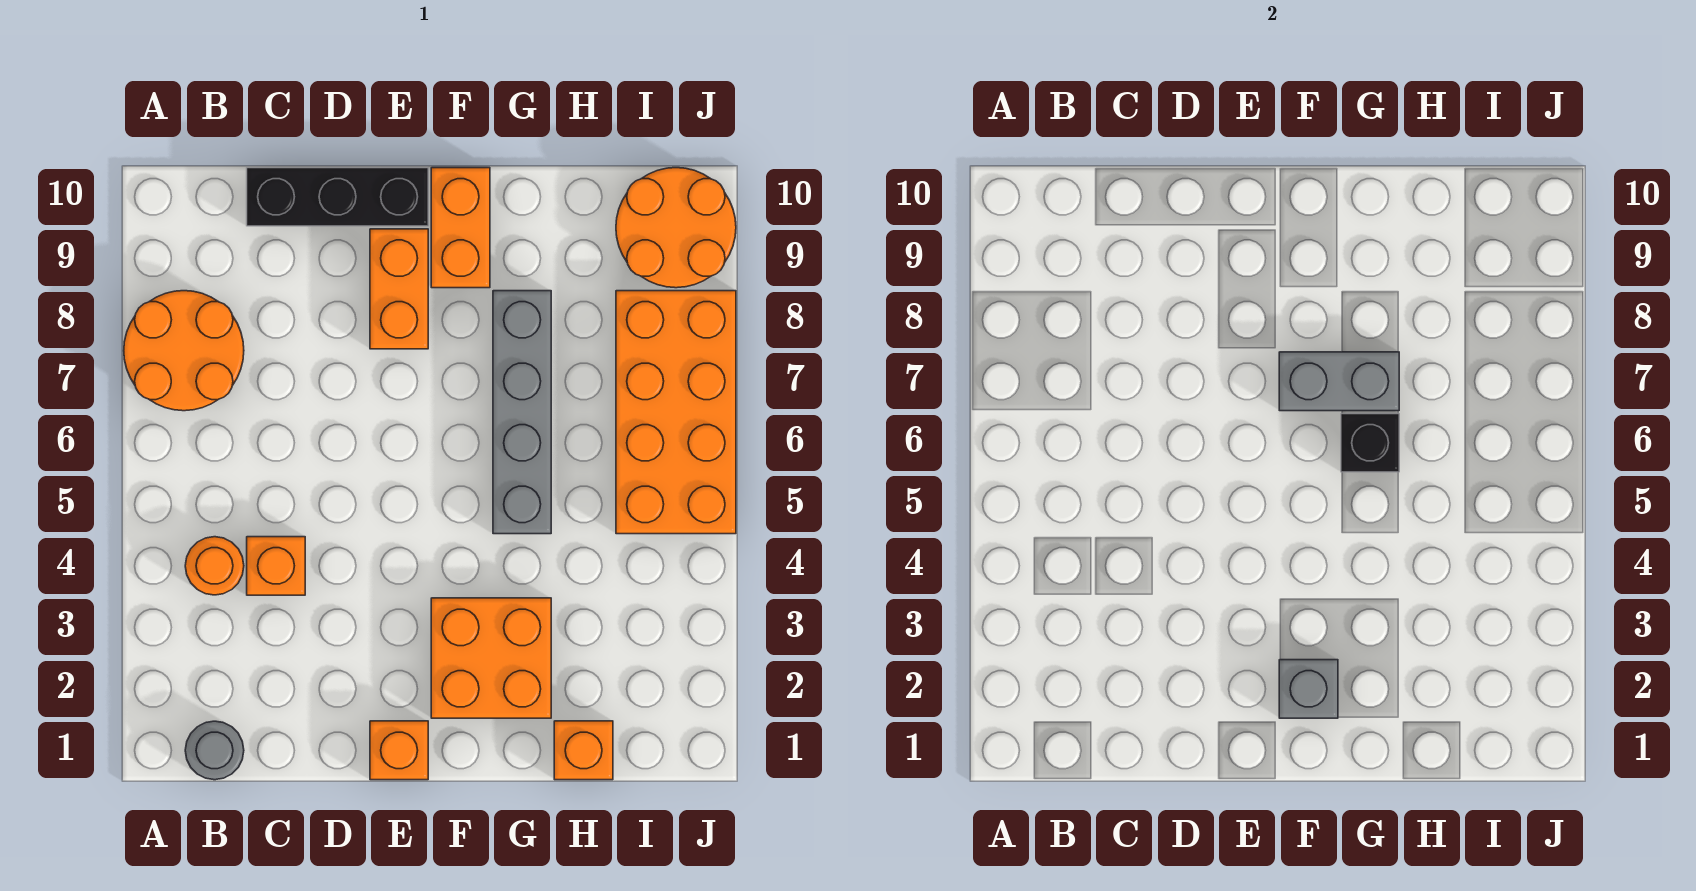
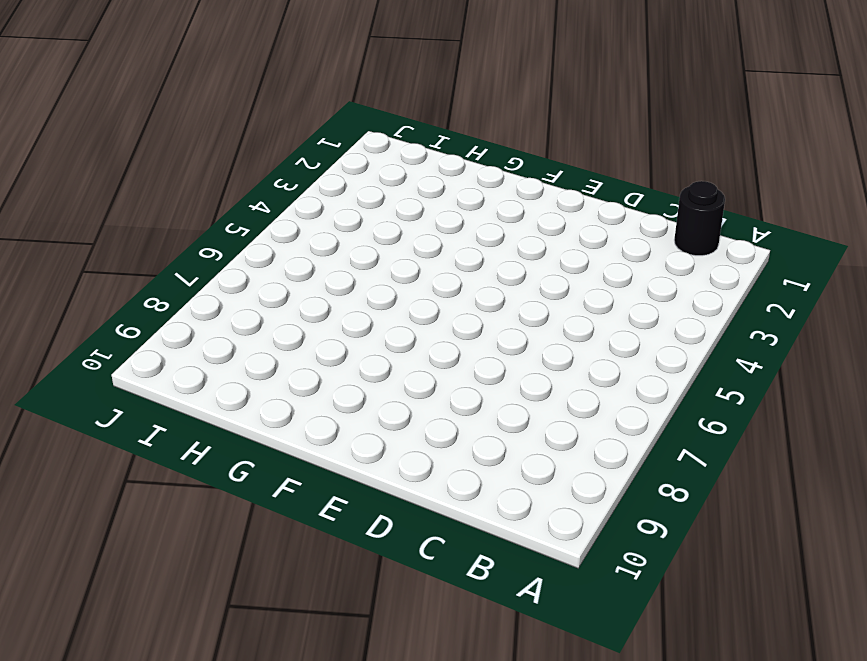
black 1x1 round brick [674,181,725,256] -> grey 1x1 round brick [185,721,244,780]
none -> orange 2x2 round brick [124,291,244,411]
none -> orange 1x1 round brick [185,537,244,595]
none -> orange 1x1 brick [247,537,305,595]

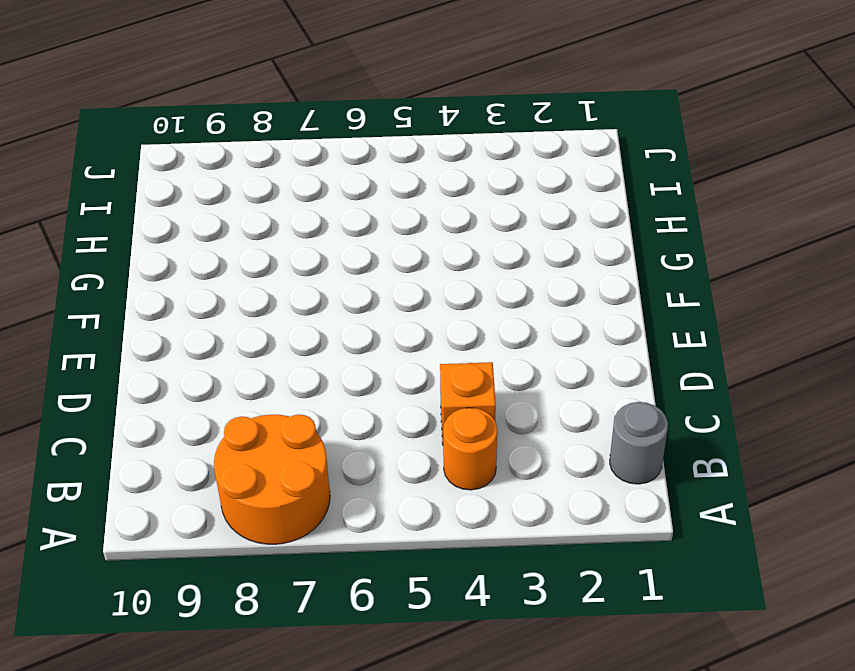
none -> black 1x3 brick [247,168,428,226]
none -> orange 1x1 brick [370,721,428,780]
none -> orange 1x2 brick [370,229,428,349]

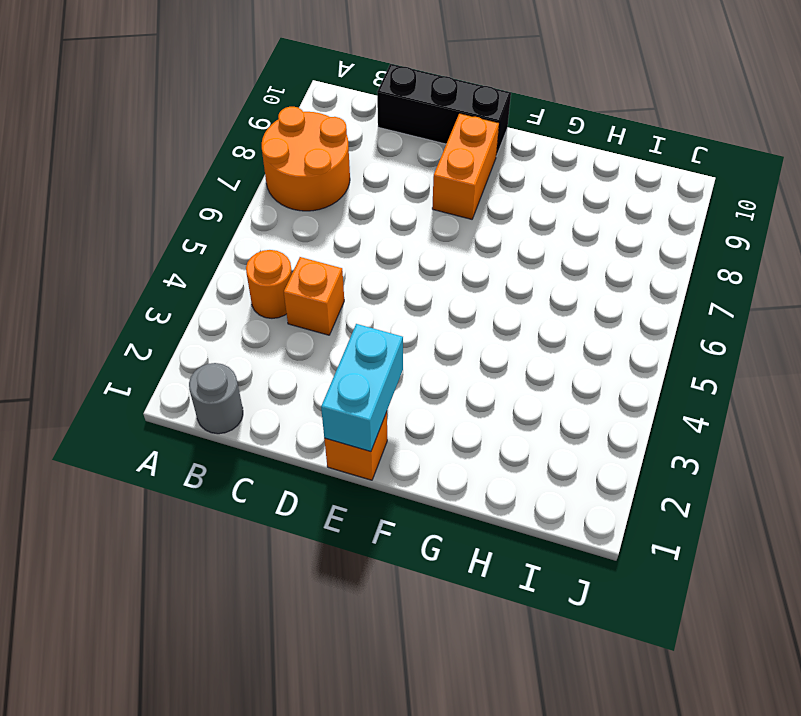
cyan 1x2 brick [321,324,403,452] -> none
none -> orange 2x2 brick [431,598,551,718]
none -> orange 1x2 brick [431,168,490,288]
none -> grey 1x4 brick [493,291,551,534]

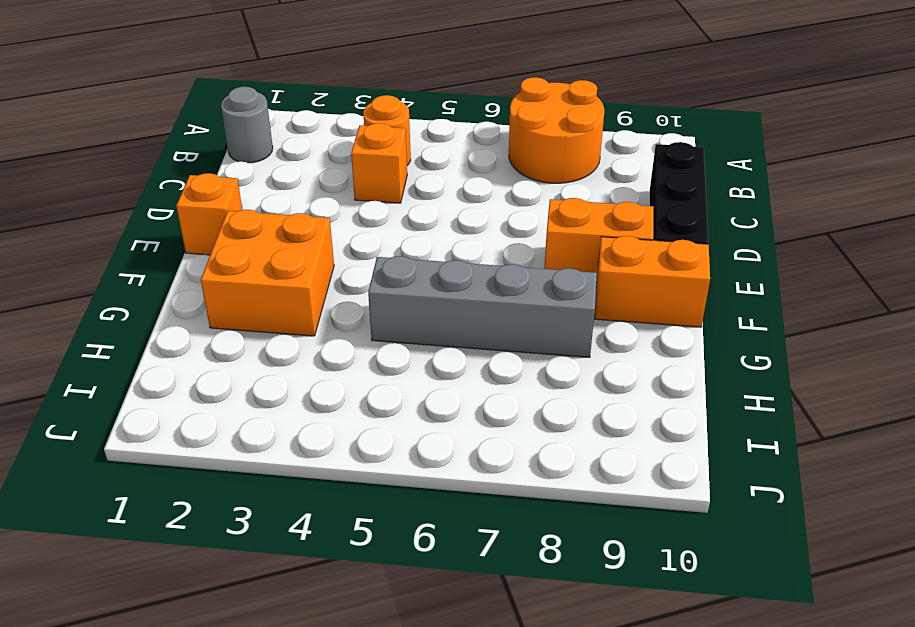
none -> orange 1x1 brick [554,721,613,780]
none -> orange 2x4 brick [616,291,736,534]
none -> orange 2x2 round brick [616,168,736,288]

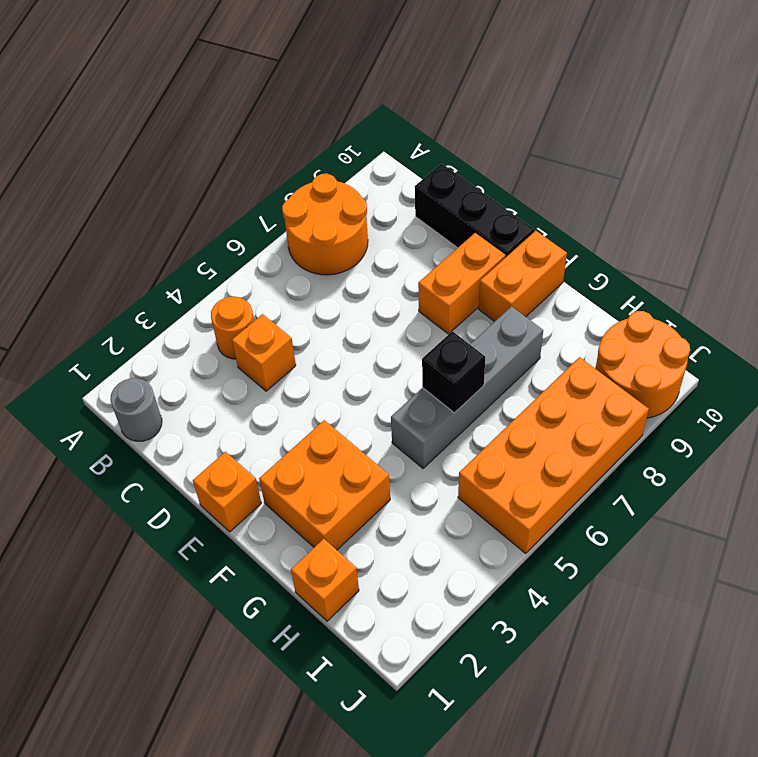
none -> grey 1x1 brick [1279,660,1338,718]
none -> grey 1x2 brick [1279,352,1399,411]

